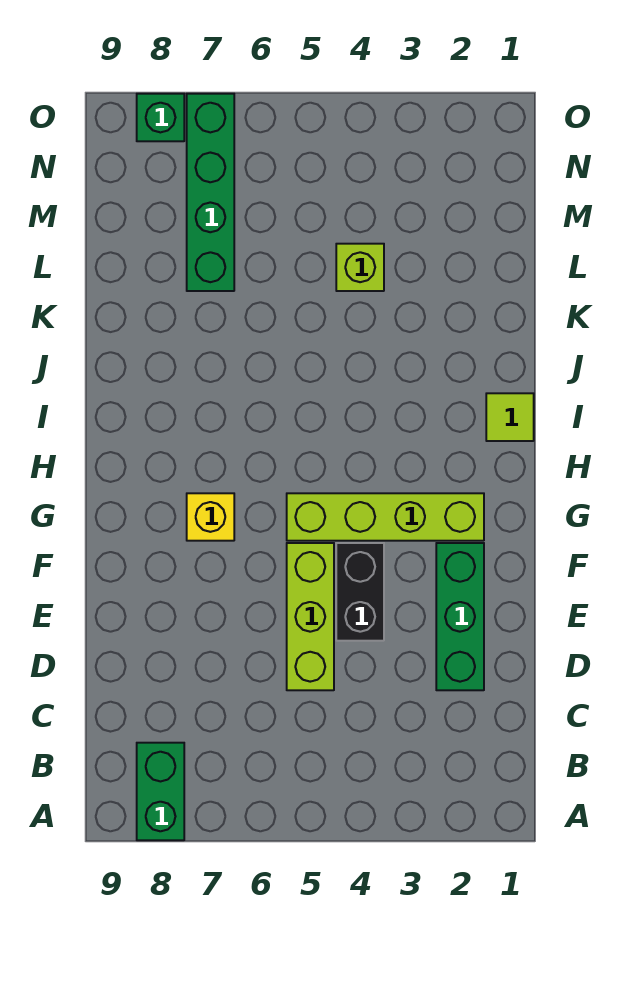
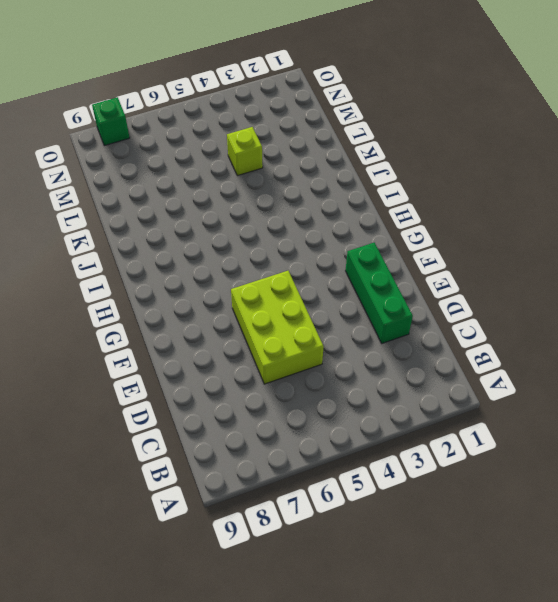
lime 2x3 brick [231,271,324,384] -> lime 1x3 brick [287,543,334,690]
none -> green 1x2 brick [137,743,184,840]
none -> black 1x2 brick [336,543,384,641]

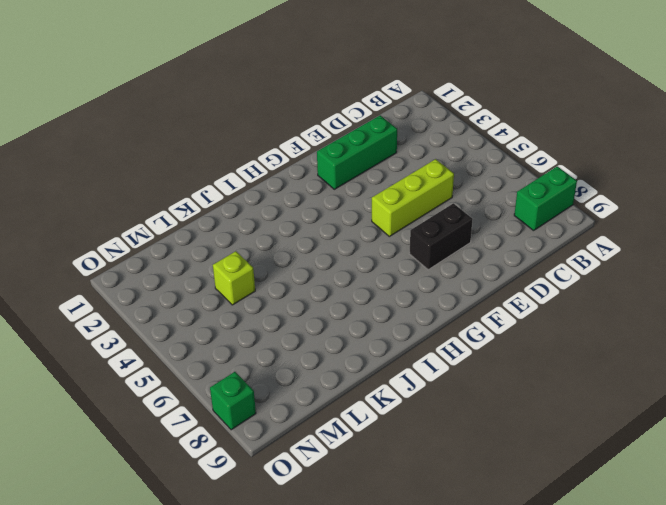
black 1x2 brick [409,203,473,270] -> black 1x2 brick moved to [336,543,384,641]
none -> lime 1x4 brick [287,493,484,541]
none -> yellow 1x1 brick [187,493,234,541]

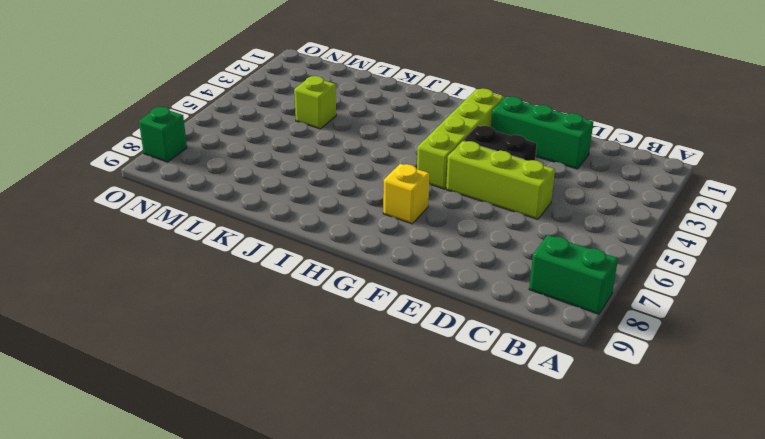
none -> lime 1x1 tile [486,393,534,441]
none -> green 1x4 brick [187,94,234,291]

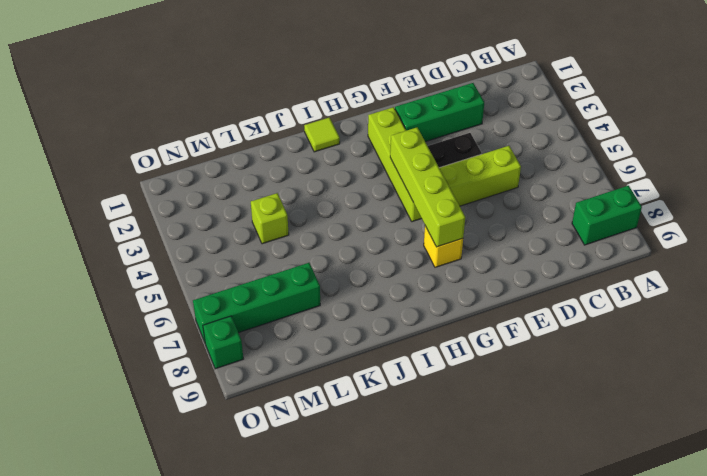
lime 1x4 brick [390,127,465,247] -> none

